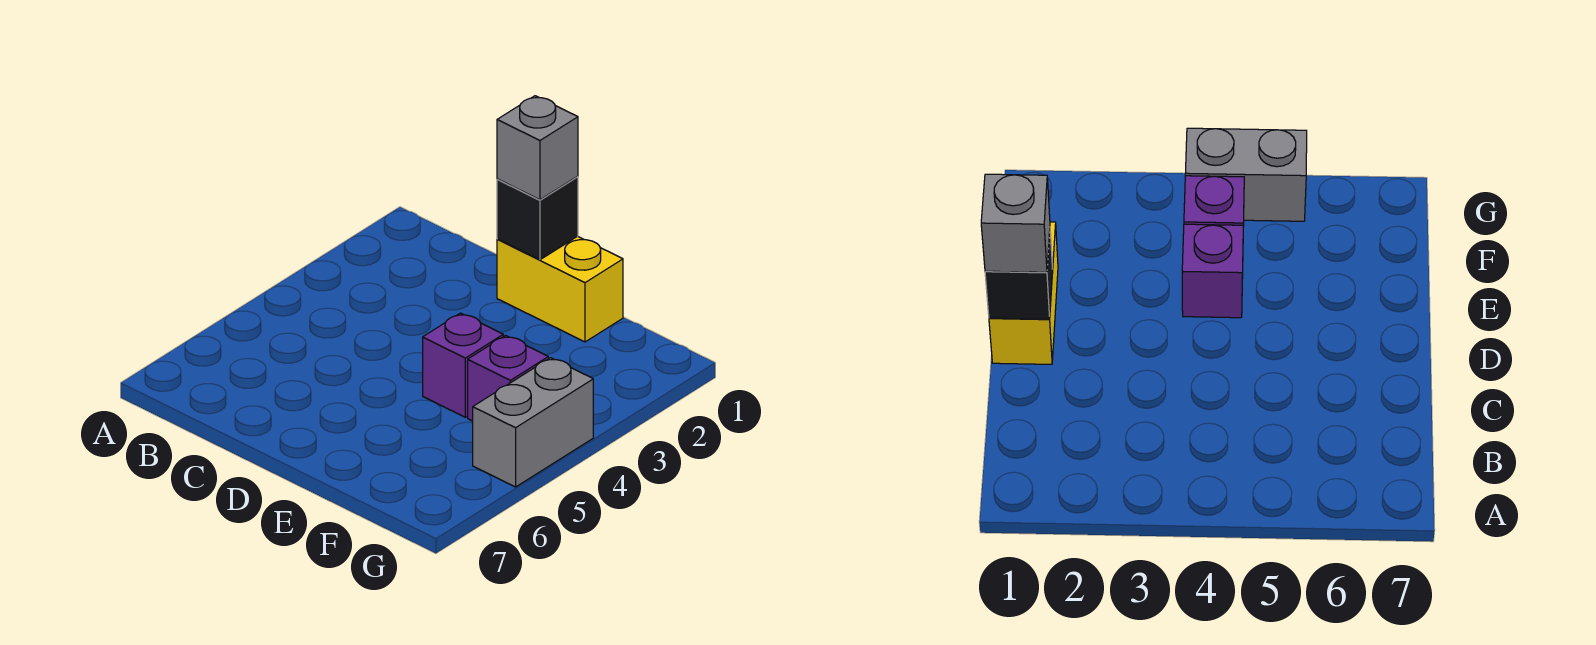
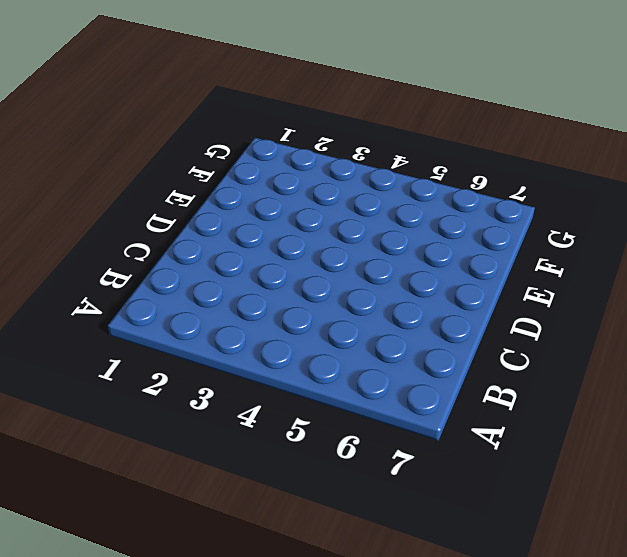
none -> yellow 1x2 brick [497,236,623,342]
none -> purple 1x1 brick [423,313,503,417]

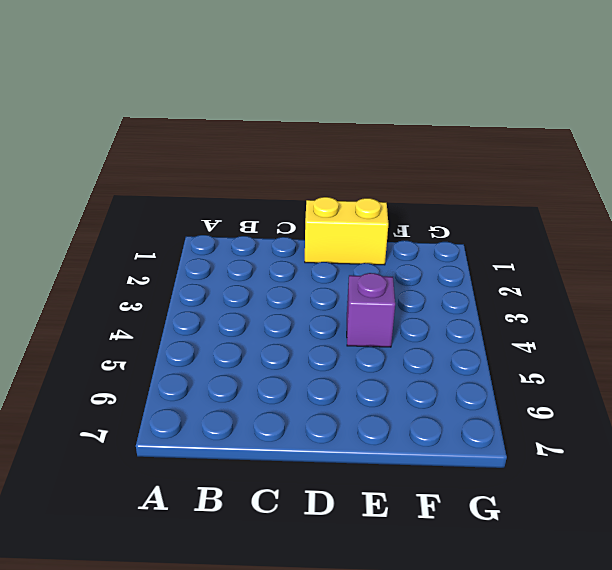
none -> purple 1x1 brick [468,335,548,421]
none -> grey 1x2 brick [473,358,593,487]

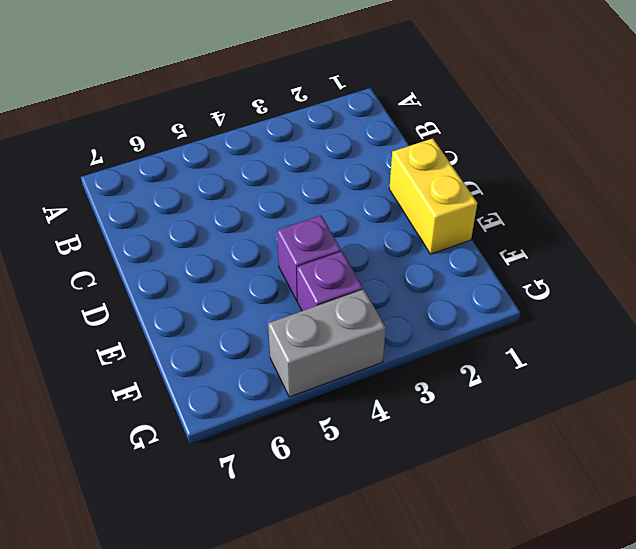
none -> black 1x1 brick [497,177,578,260]
none -> grey 1x1 brick [497,96,578,200]

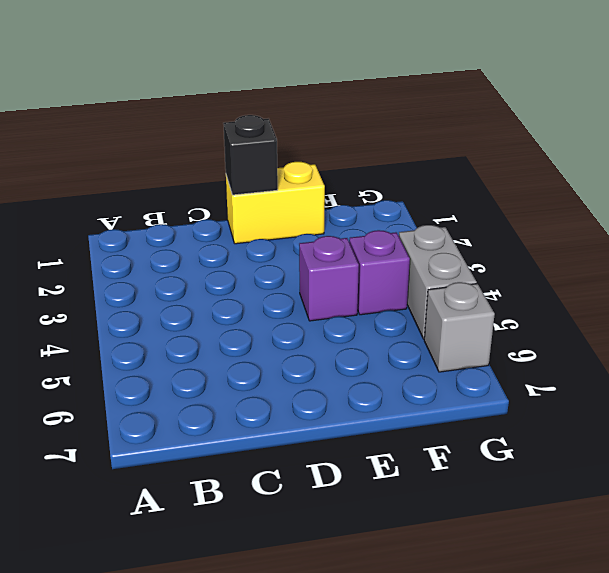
grey 1x1 brick [424,282,495,372] -> grey 1x1 brick moved to [497,96,578,200]

